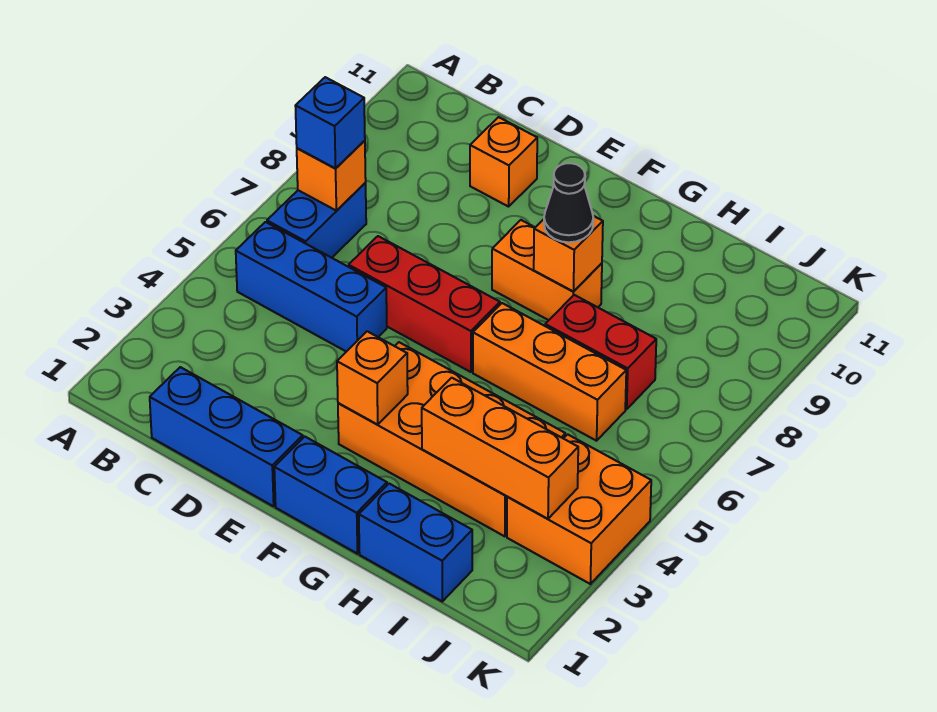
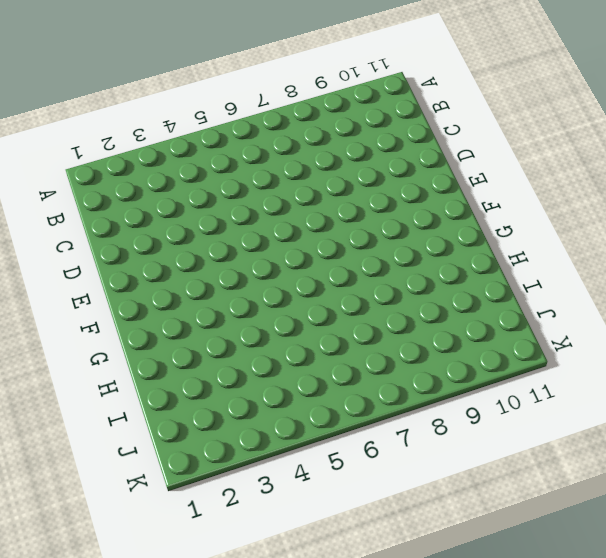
none -> blue 1x3 brick [236,222,387,352]
none -> blue 1x2 brick [267,183,366,258]
none -> blue 1x3 brick [150,367,303,506]

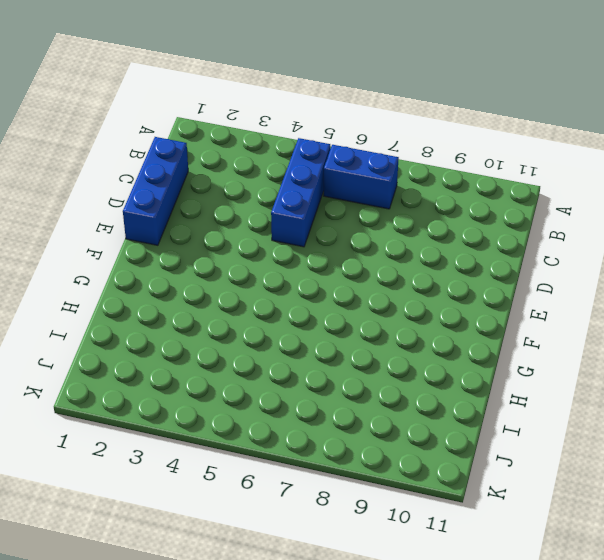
none -> red 1x3 brick [349,236,500,372]
none -> orange 1x1 brick [470,117,537,207]
none -> blue 1x2 brick [274,437,387,554]

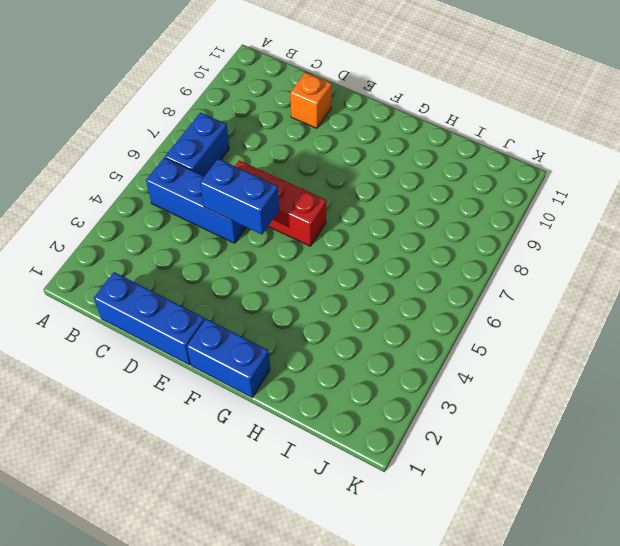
blue 1x2 brick [200,159,279,234] -> blue 1x2 brick moved to [359,484,472,601]
none -> orange 2x4 brick [338,342,565,536]
none -> orange 1x2 brick [492,220,602,320]
none -> orange 1x3 brick [473,303,626,441]

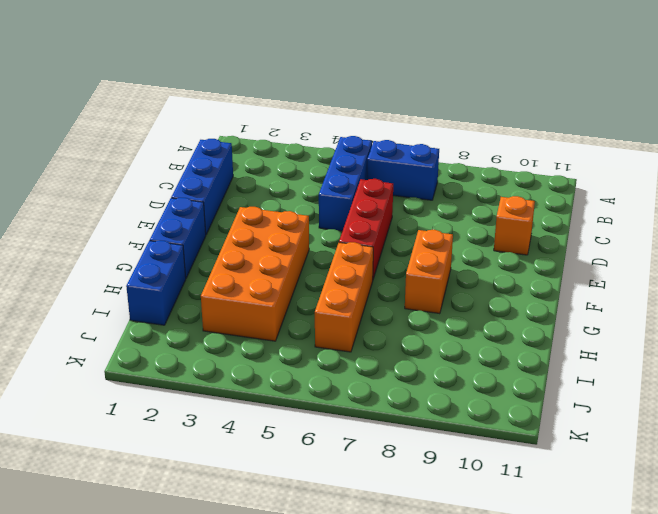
none -> red 1x2 brick [545,295,656,409]
none -> orange 2x2 brick [507,434,651,584]
none -> orange 1x1 brick [297,141,366,210]

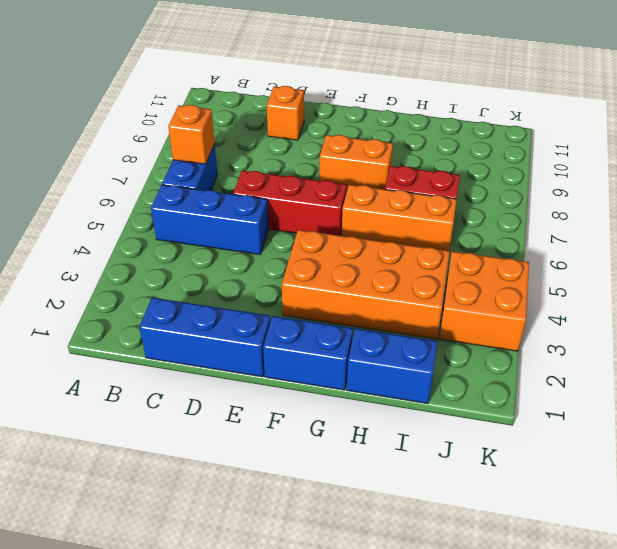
none -> orange 1x1 brick [337,331,408,424]
none -> orange 1x1 brick [534,216,603,292]
none -> orange 1x3 brick [422,378,578,519]

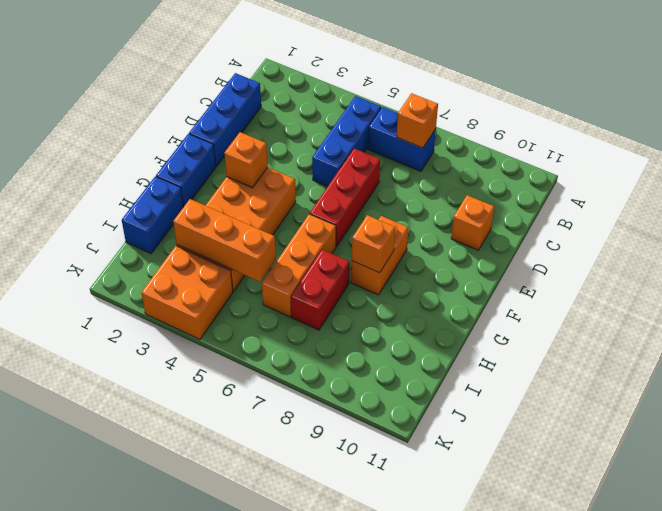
orange 1x3 brick [173,199,276,282] -> orange 1x3 brick turned to [422,378,578,519]
none -> blue 1x1 brick [295,77,365,168]
none -> black 1x1 cone [544,163,593,242]

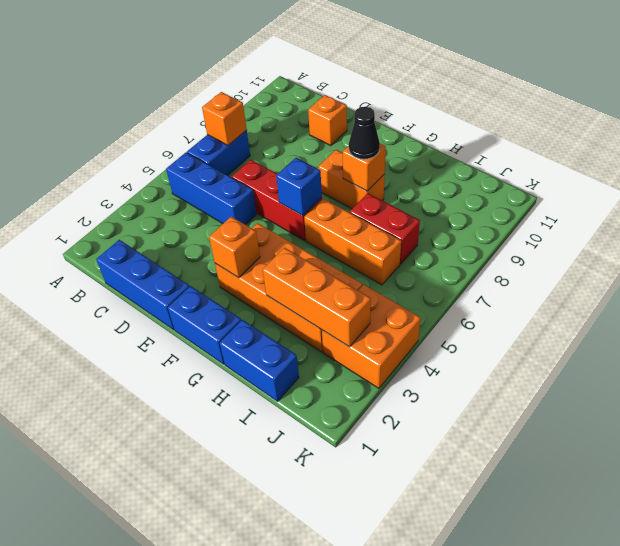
blue 1x1 brick [276,158,322,216] -> blue 1x1 brick moved to [295,77,365,168]

